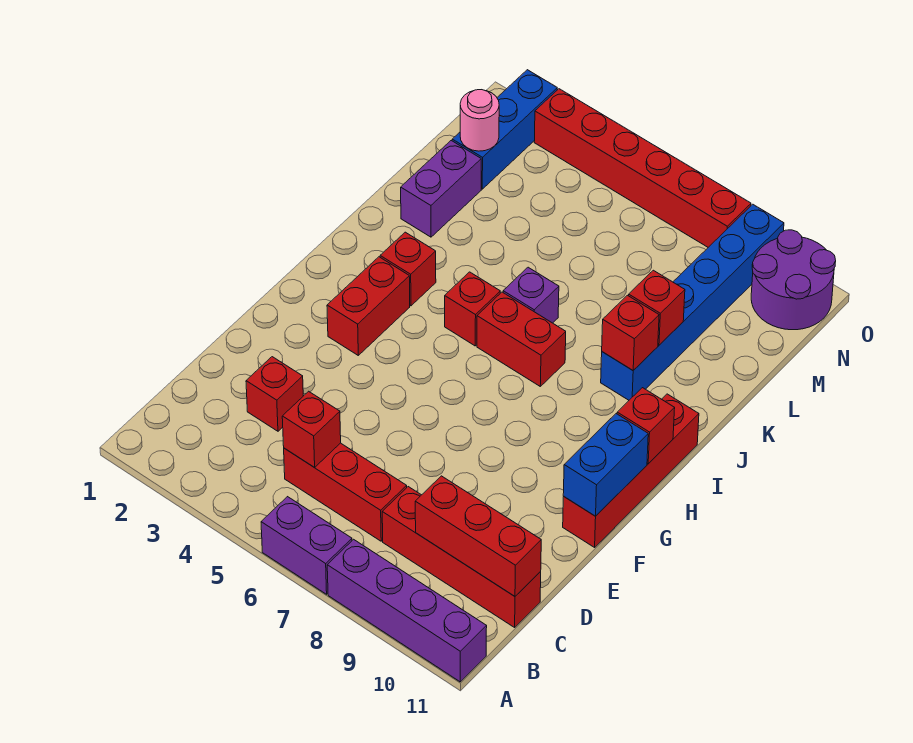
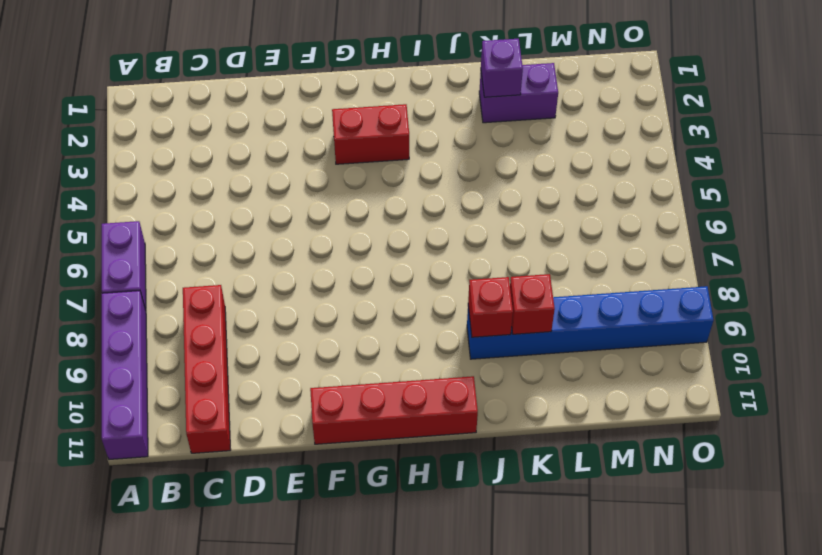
purple 1x1 brick [481,39,523,97] -> purple 1x1 brick moved to [503,267,559,323]
none -> red 1x3 brick [284,443,407,541]
none -> red 1x1 brick [246,357,303,431]
none -> red 1x1 brick [380,232,436,306]

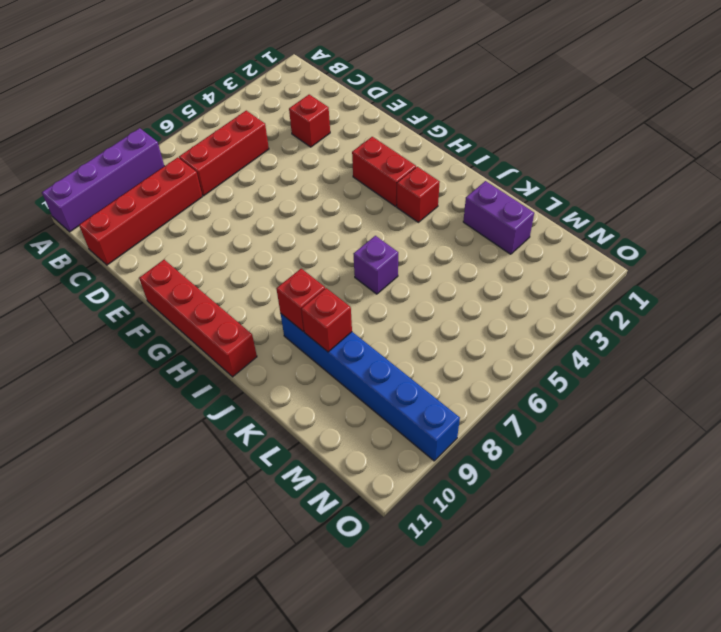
none -> purple 1x2 brick [261,497,352,594]
none -> red 1x1 brick [445,272,500,346]
none -> red 1x2 brick [477,292,566,386]

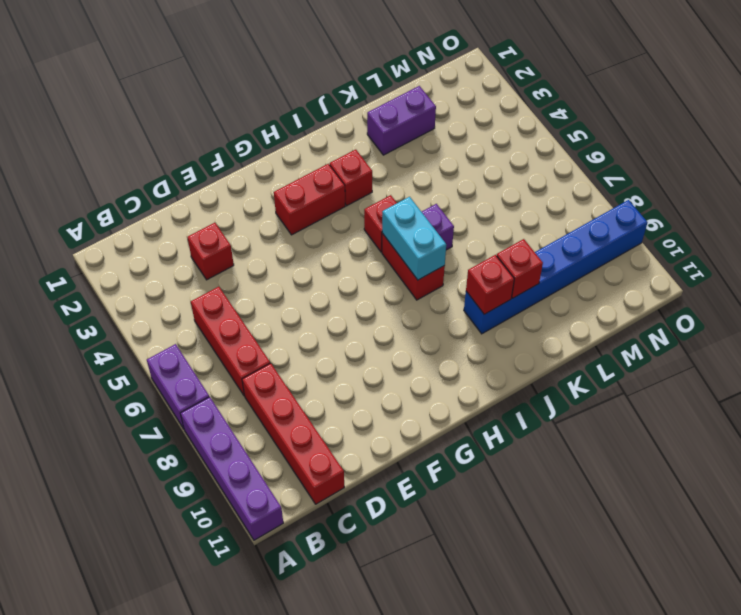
cyan 1x2 brick [382,197,446,280] -> none
none -> red 1x4 brick [563,394,699,547]
none -> blue 1x3 brick [452,70,557,189]
none -> purple 2x2 round brick [751,230,836,330]

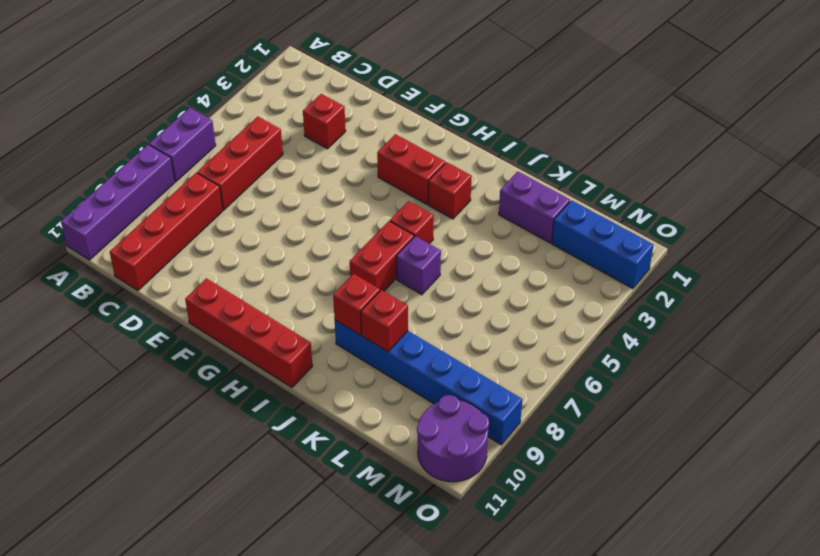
none -> red 1x6 brick [534,89,751,247]
none -> red 1x1 brick [282,391,341,468]
none -> red 1x3 brick [415,476,541,596]

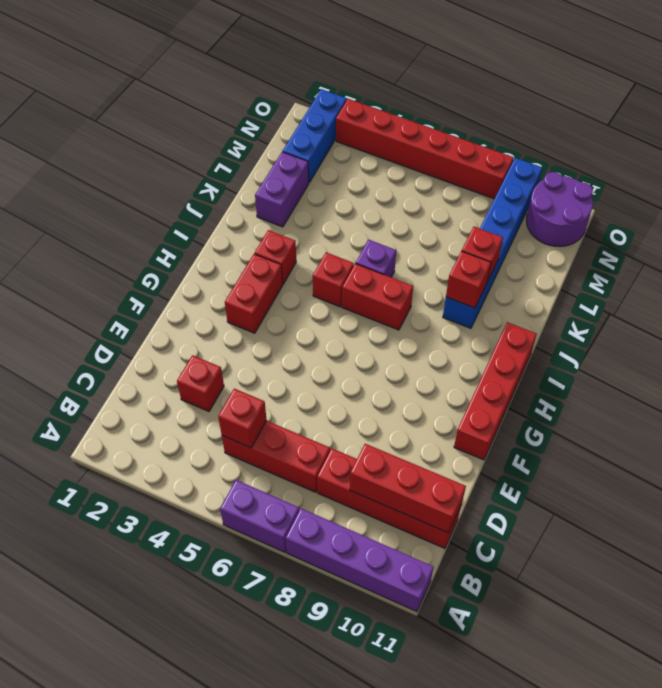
none -> blue 1x2 brick [563,414,648,516]
none -> red 1x1 brick [617,388,675,464]
none -> pink 1x1 round brick [460,90,499,151]

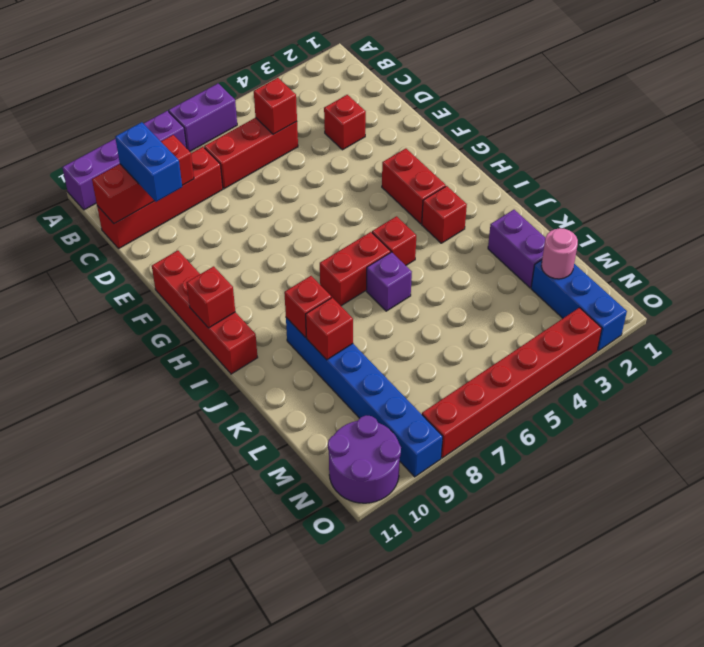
blue 1x2 brick [115,122,182,202] -> blue 1x2 brick moved to [563,414,648,516]

